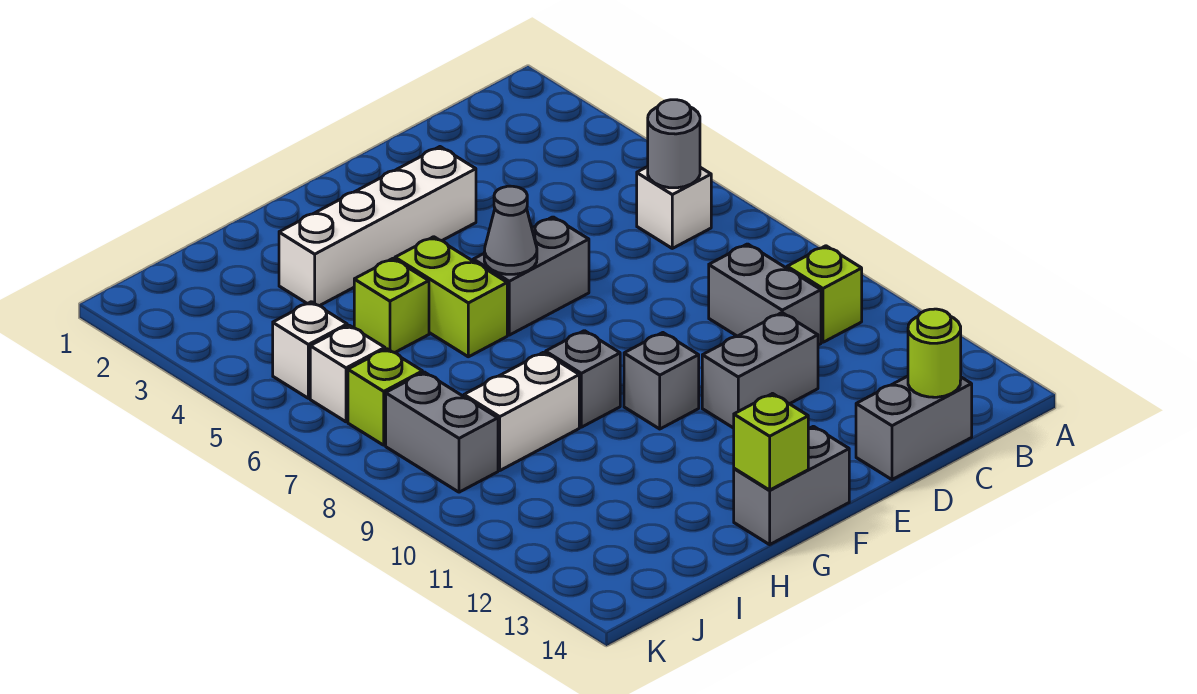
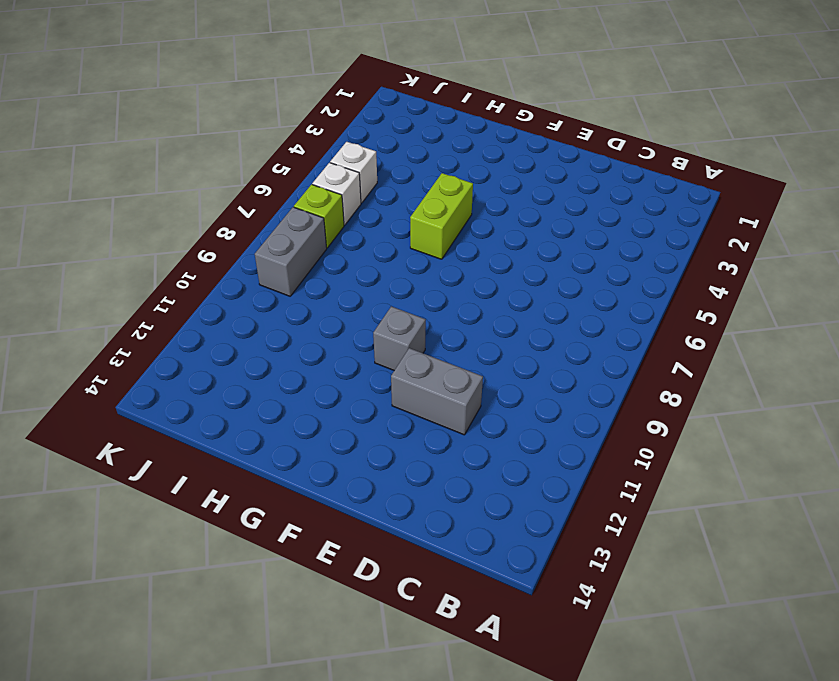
none -> white 1x1 brick [637,167,711,248]
none -> lime 1x1 brick [787,246,862,342]
none -> grey 1x2 brick [709,244,821,345]

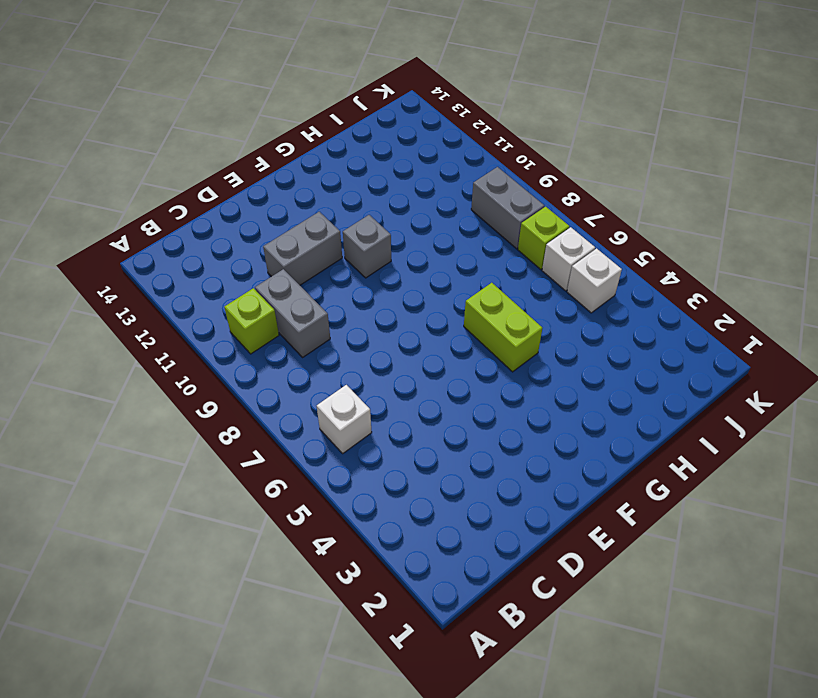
none -> grey 1x2 brick [856,376,972,480]
none -> white 1x4 brick [279,147,476,306]
none -> grey 1x2 brick [473,217,589,335]

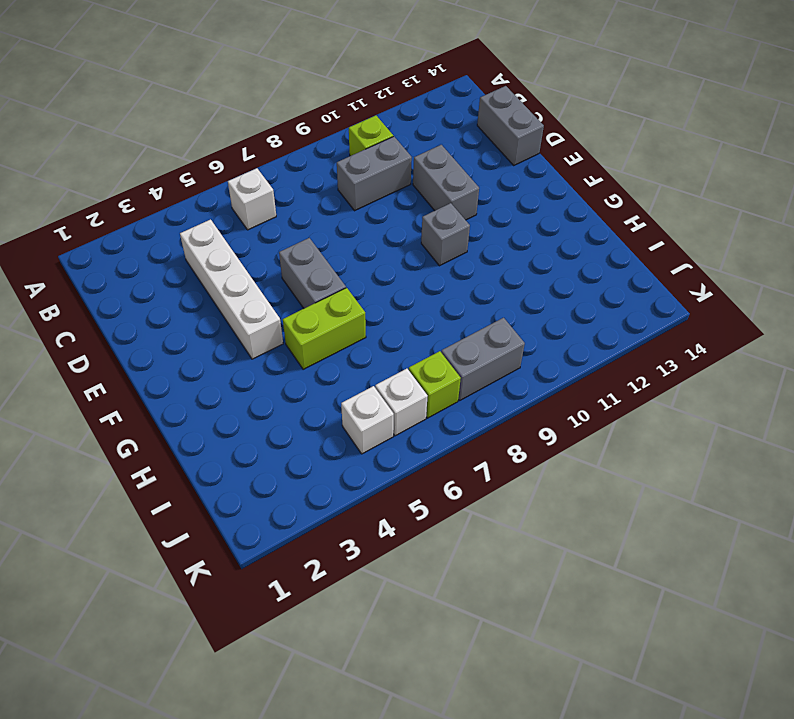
white 1x4 brick [180,219,283,359] -> white 1x4 brick moved to [279,147,476,306]
none -> grey 1x2 brick [734,426,849,545]
none -> grey 1x1 brick [546,331,620,427]
none -> lime 1x1 brick [354,259,429,353]

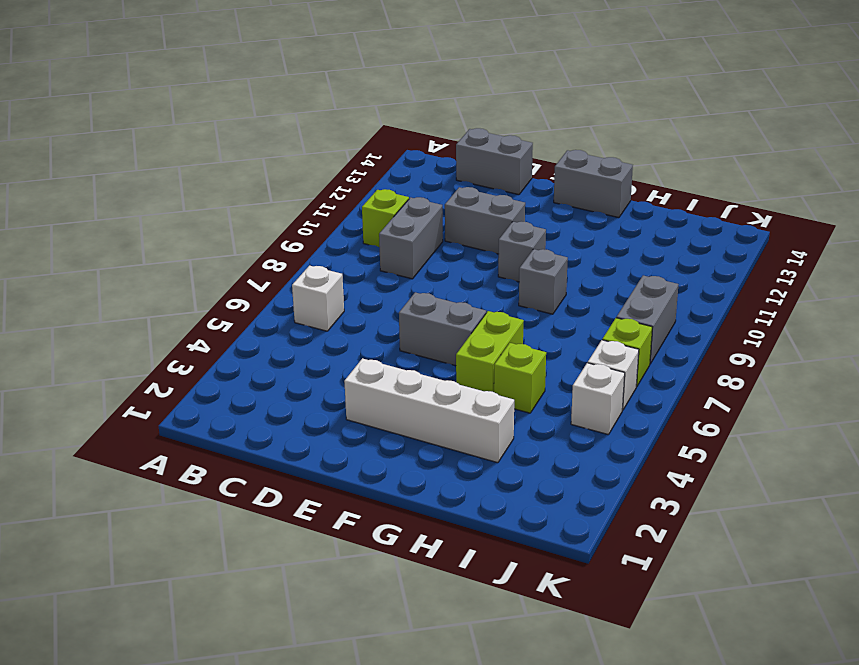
none -> white 1x2 brick [464,352,579,470]
none -> grey 1x1 round brick [648,100,700,188]
none -> lime 1x1 round brick [908,309,961,397]

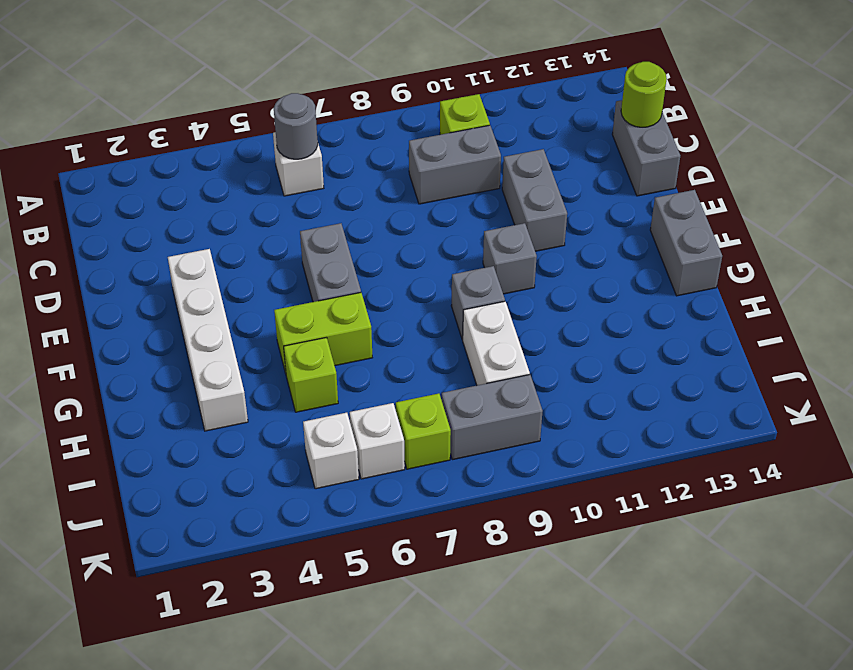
none -> grey 1x1 cone [484,186,537,274]
none -> lime 1x1 brick [734,394,808,490]

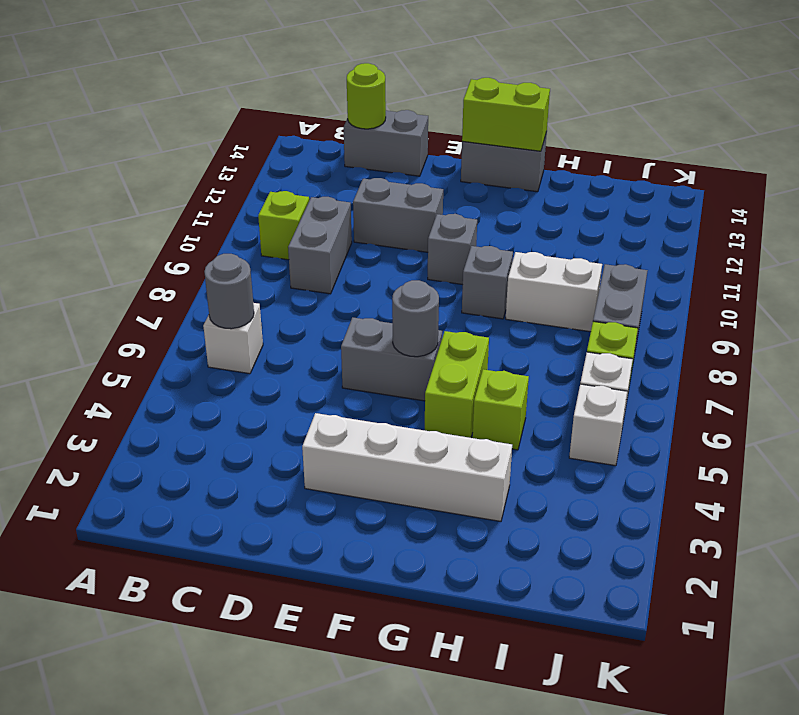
grey 1x1 round brick [392,280,439,357] -> grey 1x1 cone [484,186,537,274]
lime 1x2 brick [462,78,550,151] -> lime 1x1 brick [734,394,808,490]

